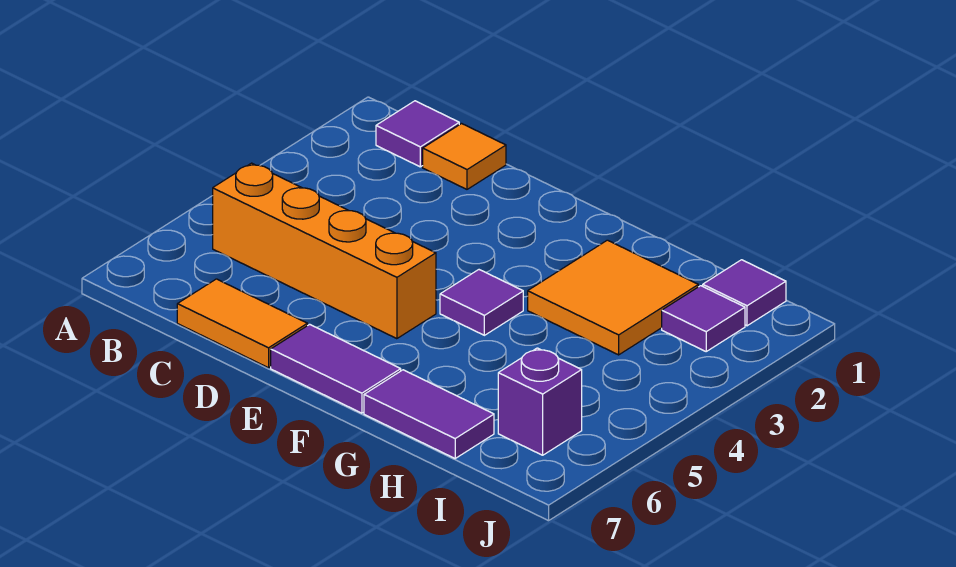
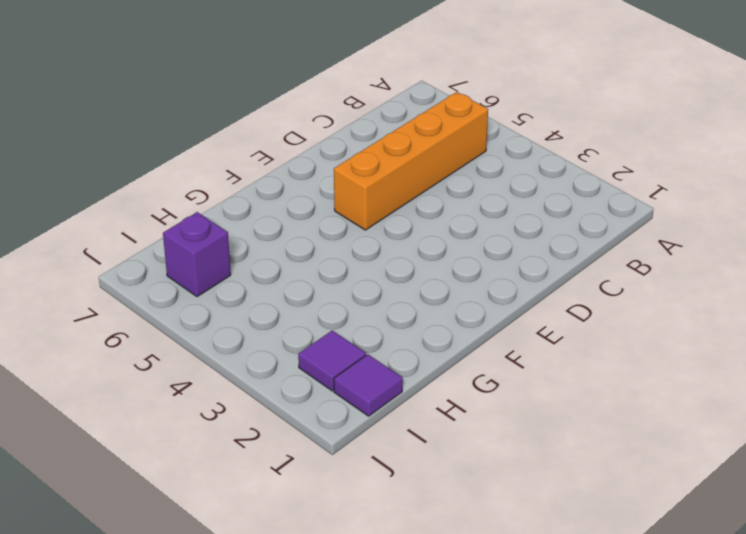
none -> purple 1x1 tile [376,101,459,167]
none -> orange 1x1 tile [423,124,506,189]

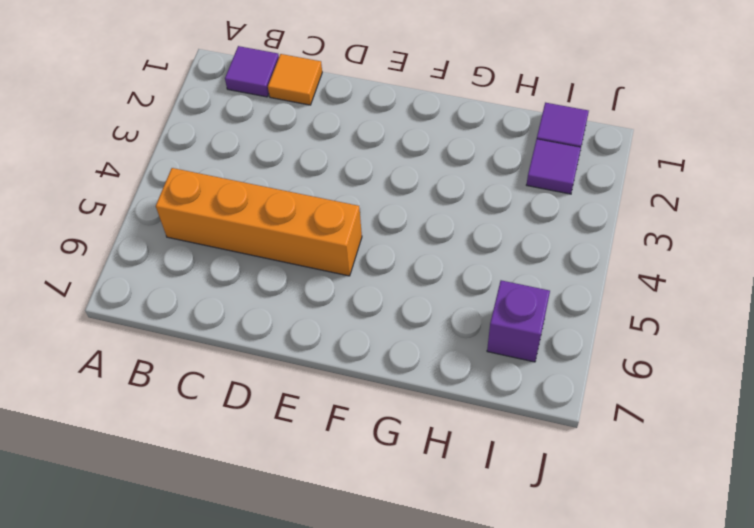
none -> orange 1x2 tile [177,279,307,368]
none -> purple 1x2 tile [271,324,401,413]

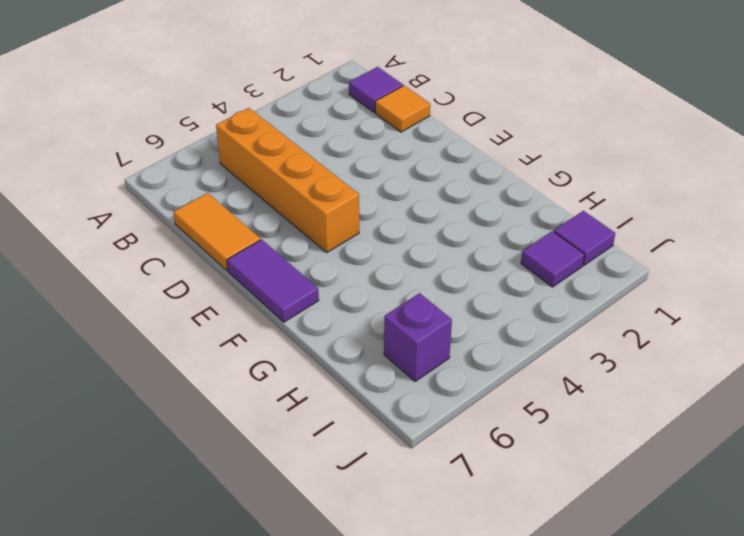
none -> purple 1x1 tile [440,270,523,335]
none -> orange 2x2 tile [528,240,698,355]

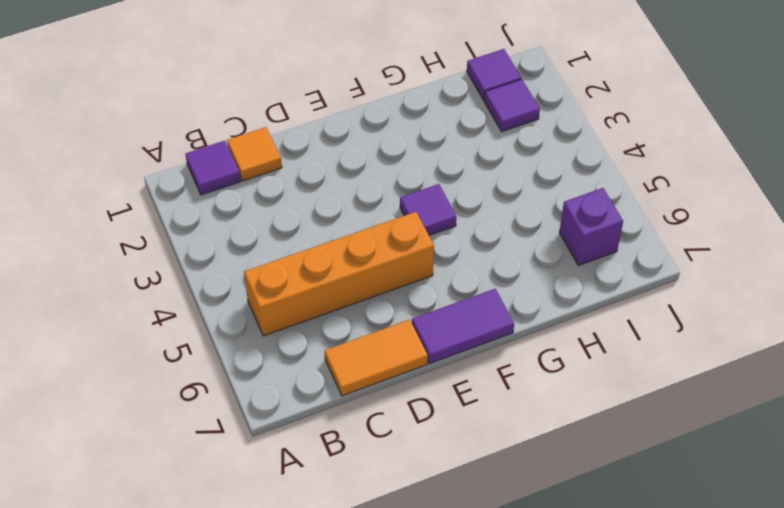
none -> orange 2x2 tile [528,240,698,355]
none -> purple 1x2 tile [364,370,494,458]

